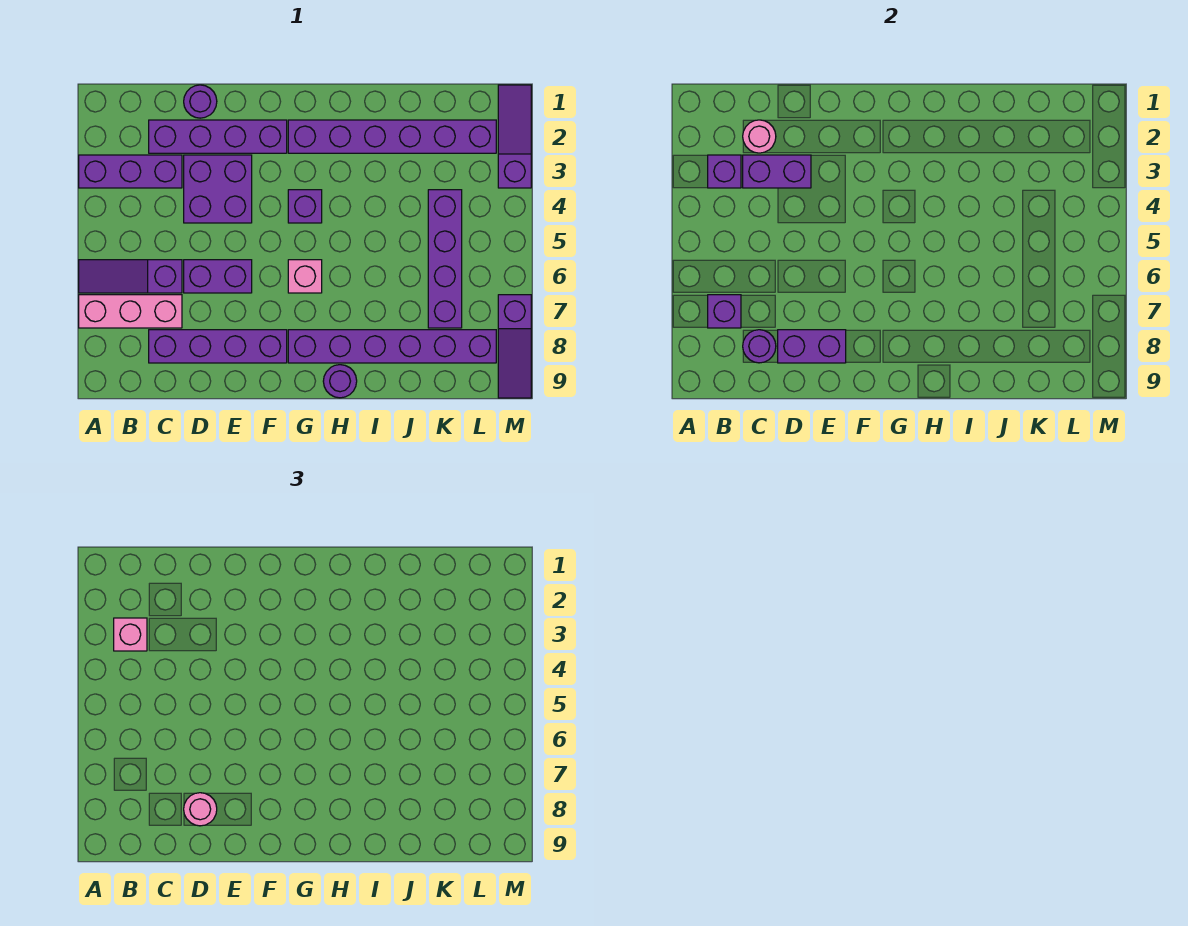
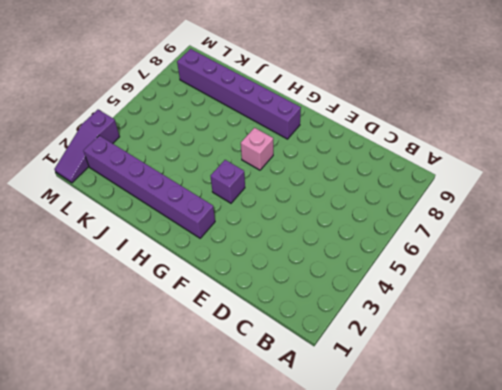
none -> purple 1x3 brick [79,155,182,188]
none -> purple 1x3 slope [79,260,182,293]
none -> pink 1x3 brick [79,295,182,328]

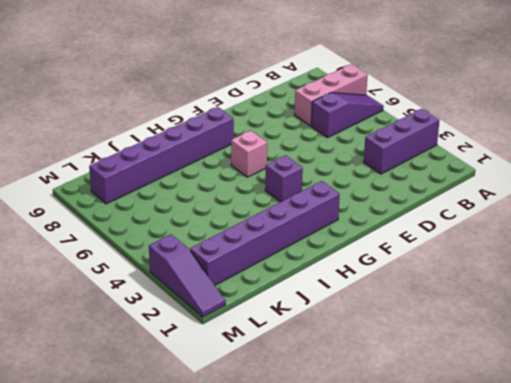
none -> purple 1x4 brick [149,120,287,153]
none -> purple 1x4 brick [149,330,287,363]
none -> purple 1x1 round brick [184,85,217,118]

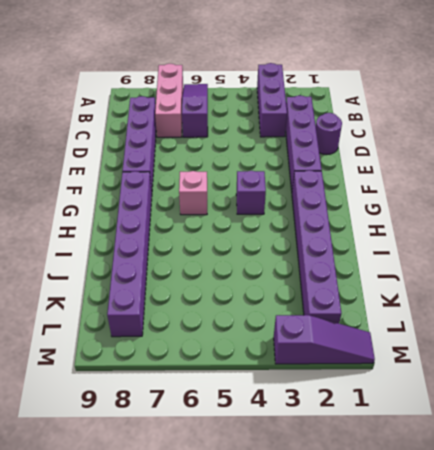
none -> purple 2x2 brick [184,155,252,223]
none -> purple 1x2 brick [184,260,252,293]
none -> purple 1x1 round brick [323,365,357,398]

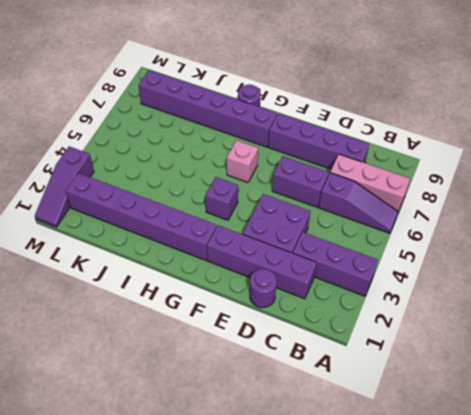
none -> purple 1x4 brick [428,190,462,328]
none -> purple 1x3 slope [498,295,531,398]
none -> purple 1x1 brick [708,155,741,188]

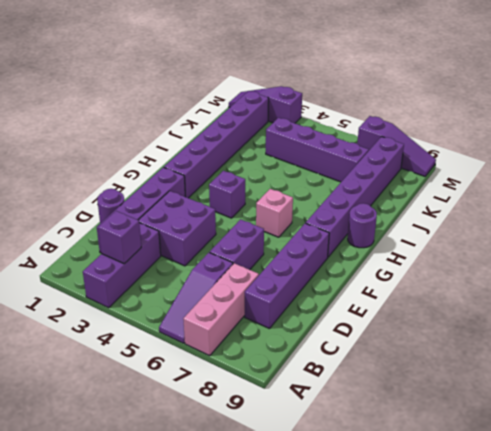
none -> purple 1x1 brick [708,295,741,328]
none -> pink 1x1 round brick [743,120,776,153]
none -> purple 1x2 brick [743,155,811,188]

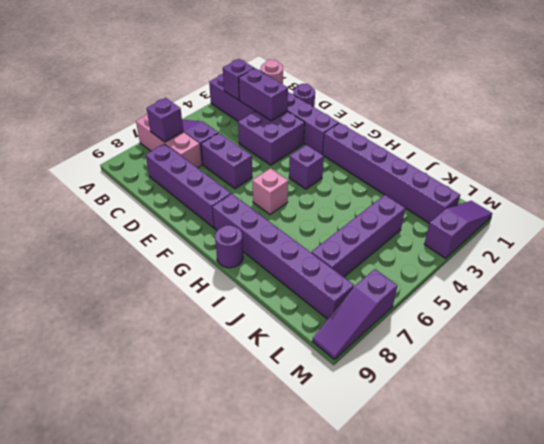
none -> purple 1x1 round brick [743,330,776,363]
none -> purple 1x2 brick [778,330,846,363]
none -> pink 1x1 brick [114,618,147,651]

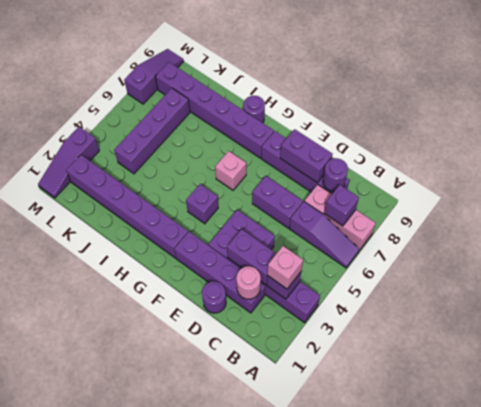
none -> pink 1x1 round brick [184,793,217,826]

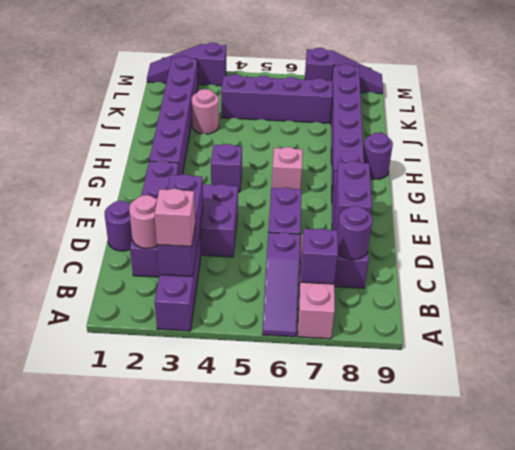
pink 1x1 round brick [192,89,219,134] -> pink 1x1 round brick moved to [184,793,217,826]

